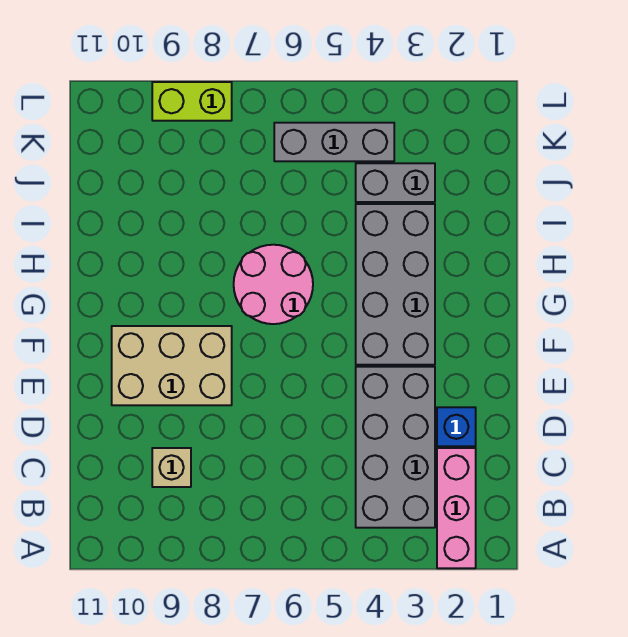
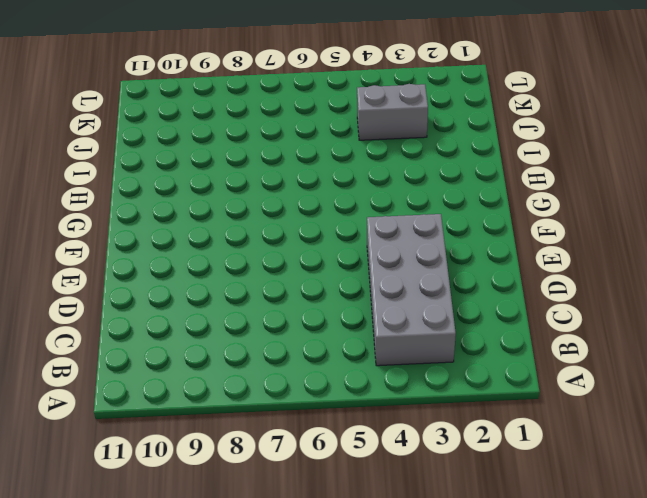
none -> pink 1x3 brick [437,448,476,568]
none -> tan 1x1 brick [152,448,191,487]

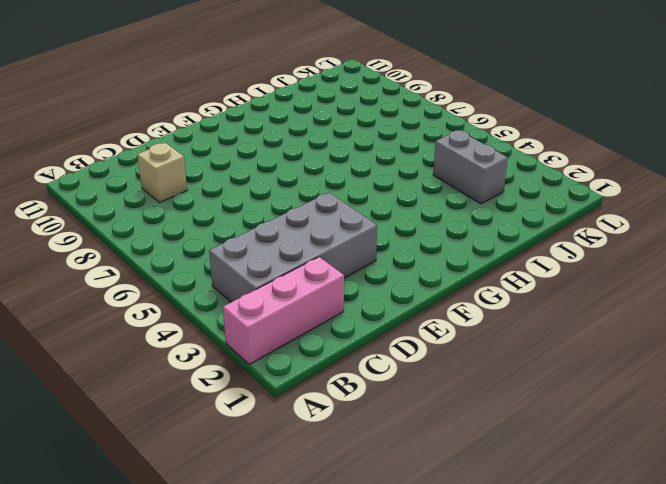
none -> blue 1x1 brick [437,407,476,446]
none -> tan 2x3 brick [112,326,232,405]

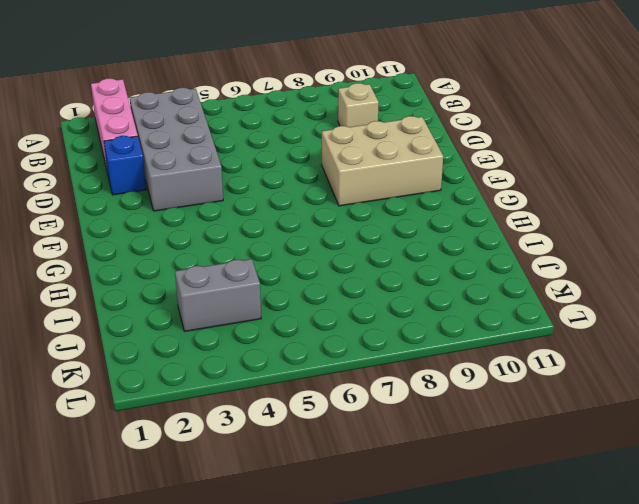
none -> grey 2x4 brick [356,204,435,365]
none -> pink 2x2 round brick [234,245,313,324]

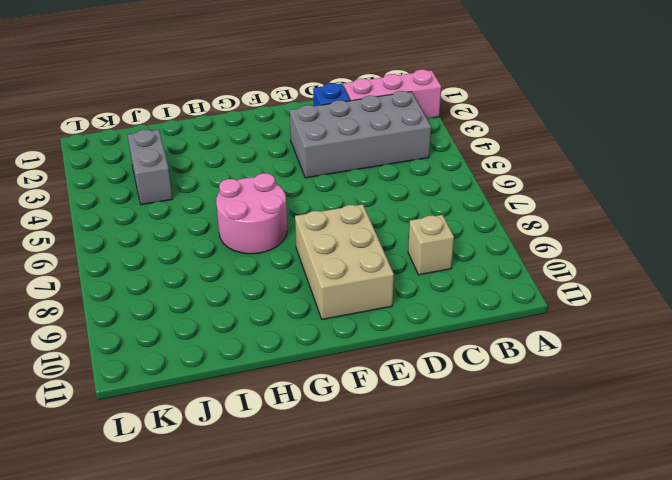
none -> grey 2x4 brick [356,204,435,365]
none -> grey 1x3 brick [274,123,394,161]

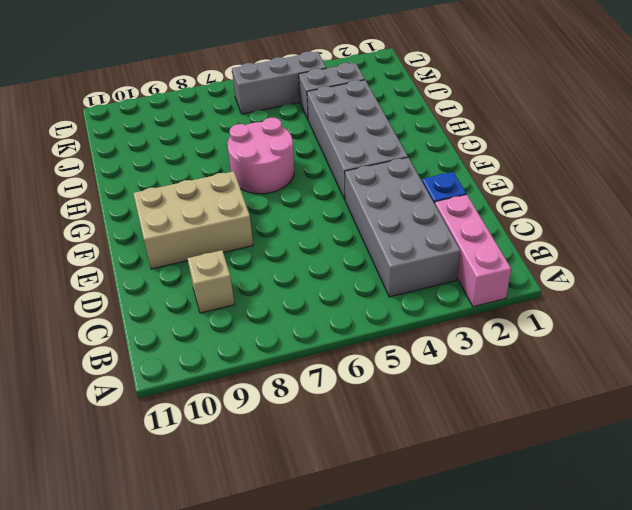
none -> lime 1x2 brick [152,82,232,121]

